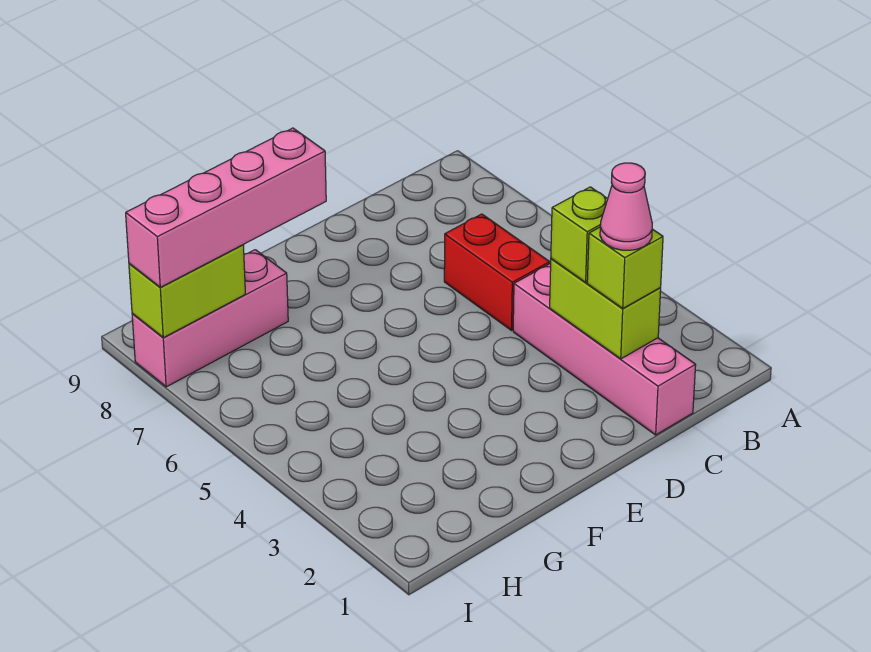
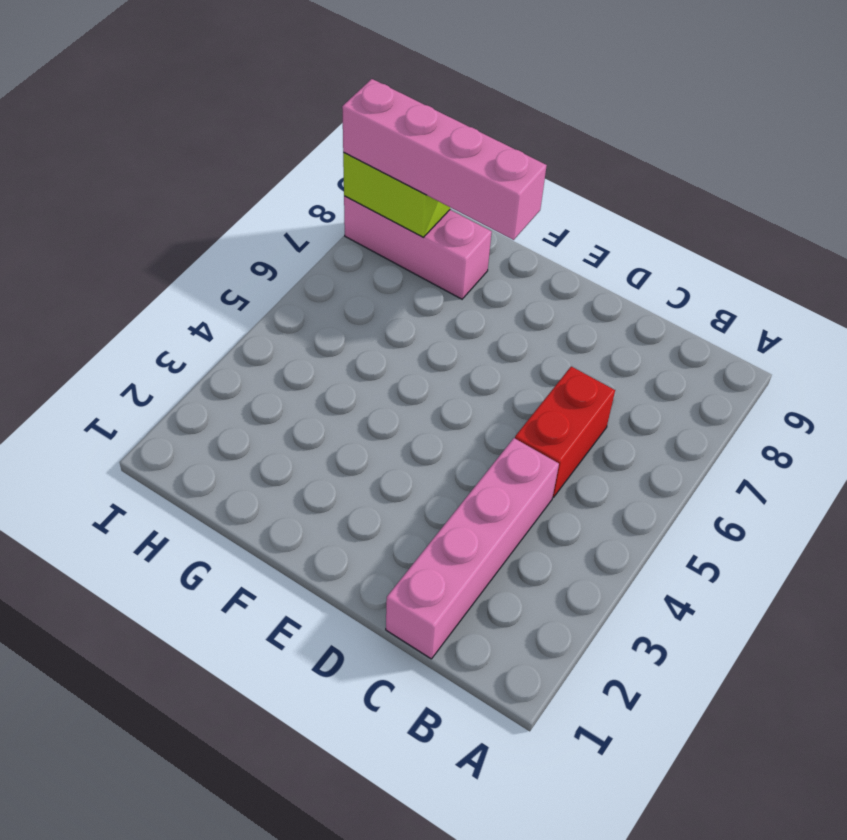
none -> lime 1x2 brick [550,259,661,359]
none -> lime 1x1 brick [587,227,663,308]

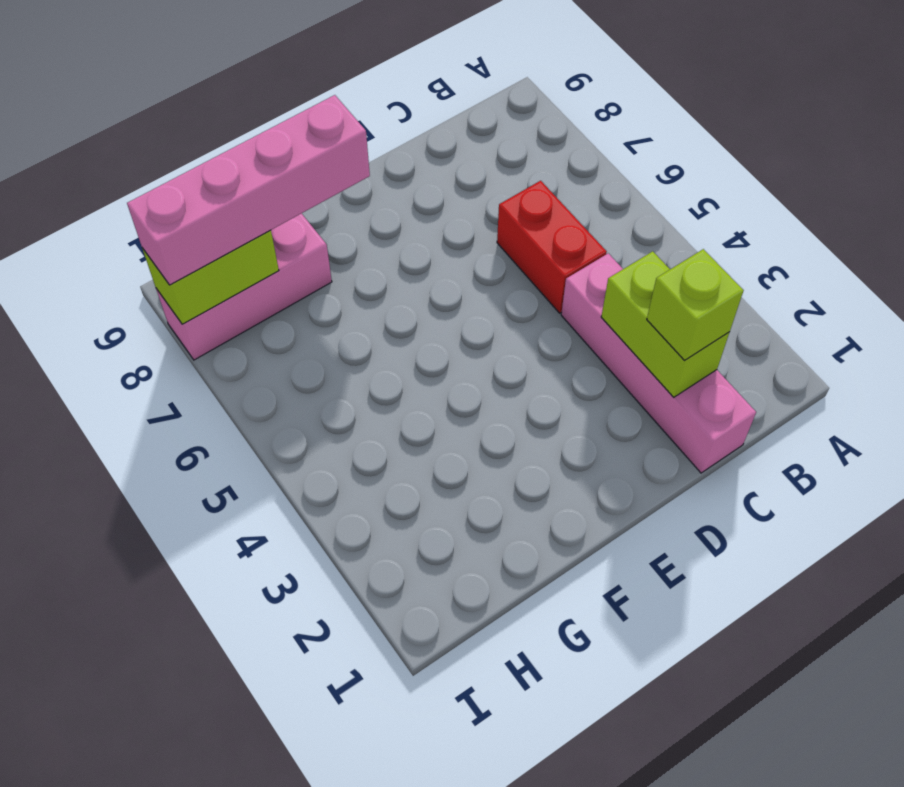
none -> lime 1x1 brick [551,187,608,282]
none -> pink 1x1 cone [600,163,652,250]

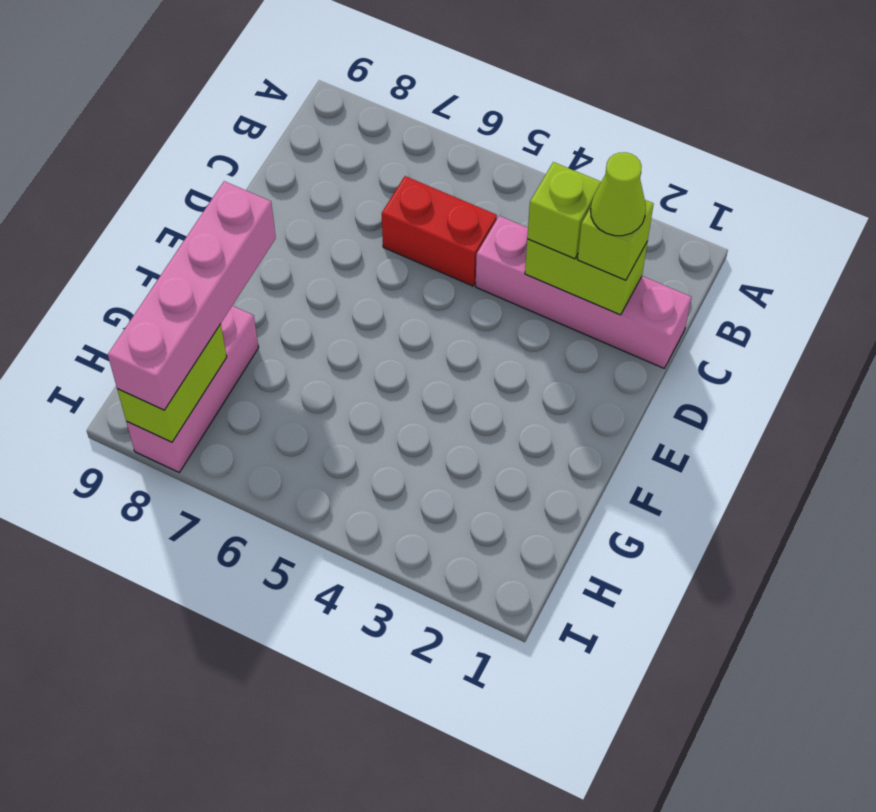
lime 1x1 cone [591,152,646,236] -> pink 1x1 cone [600,163,652,250]

